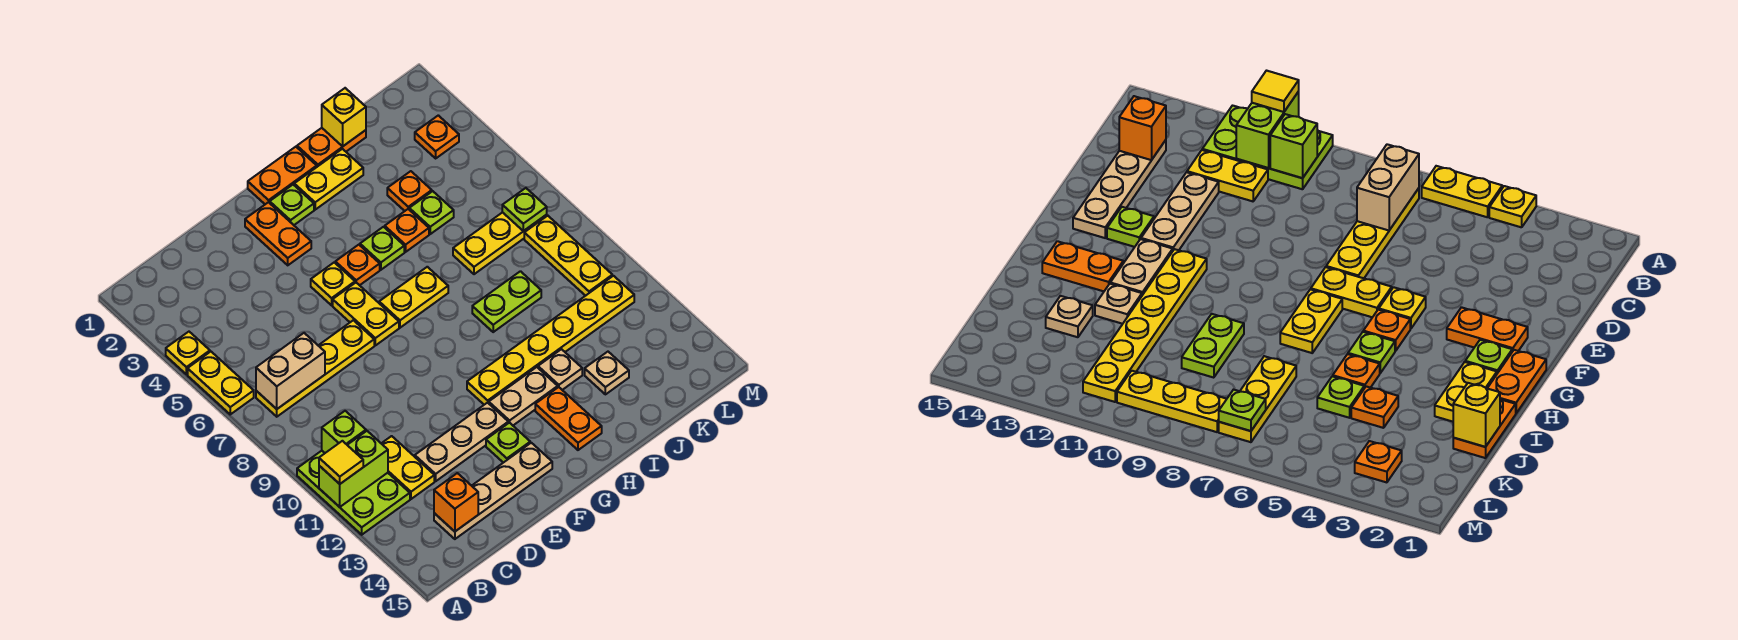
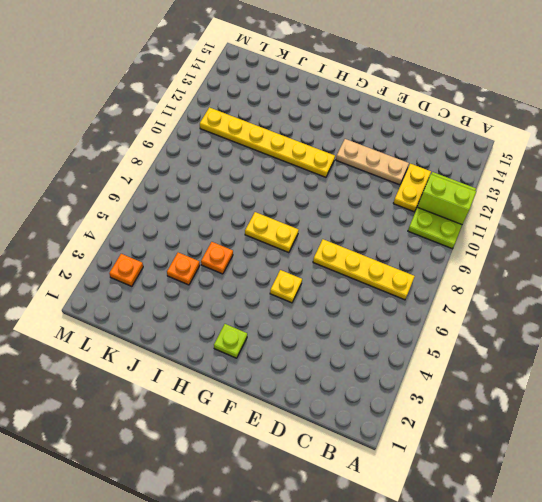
none -> yellow 1x1 plate [166,332,210,374]
none -> yellow 1x2 plate [188,352,254,414]
none -> tan 1x4 plate [434,443,552,539]
none -> orange 1x2 plate [245,202,311,265]

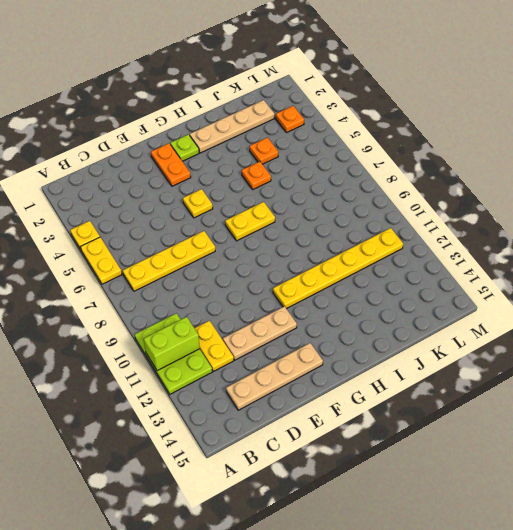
tan 1x4 plate [190,100,274,153] -> yellow 1x2 plate [294,149,363,210]
none -> yellow 1x2 plate [333,283,399,345]
none -> lime 1x1 plate [486,423,530,463]
none -> orange 1x2 plate [248,147,317,204]
none -> orange 1x1 plate [335,245,380,285]

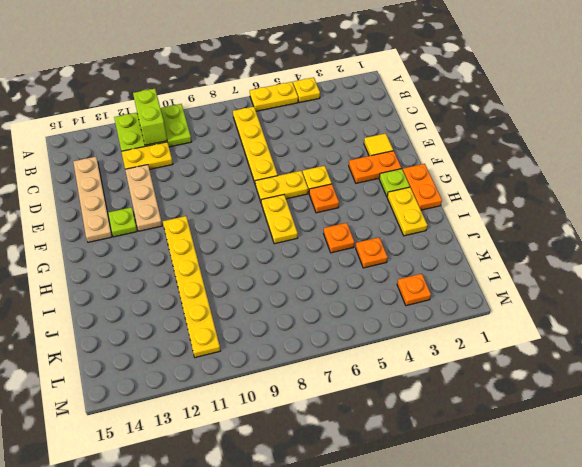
yellow 1x1 tile [364,133,393,156] -> yellow 1x1 tile moved to [319,441,363,484]
none -> tan 1x2 plate [489,367,558,425]
none -> lime 1x1 plate [360,227,404,270]
none -> orange 1x2 plate [535,387,602,450]
none -> orange 1x2 plate [297,128,366,167]

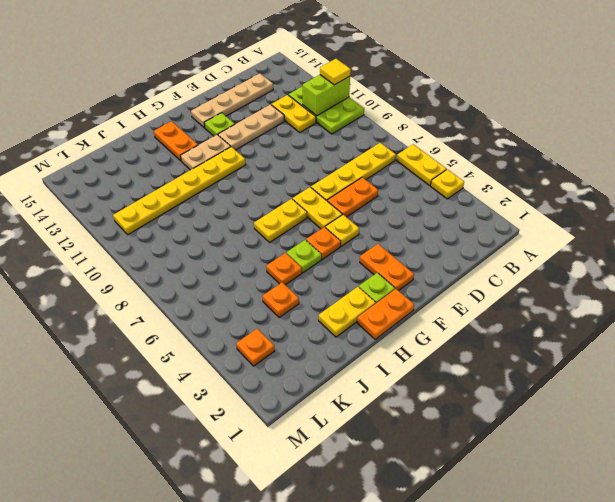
orange 1x2 plate [327,177,378,217] -> orange 1x2 plate moved to [297,128,366,167]
none -> lime 1x2 plate [472,271,541,332]
none -> tan 1x1 plate [538,349,582,390]
none -> lime 1x1 plate [409,191,454,234]
none -> yellow 1x3 plate [453,212,547,274]

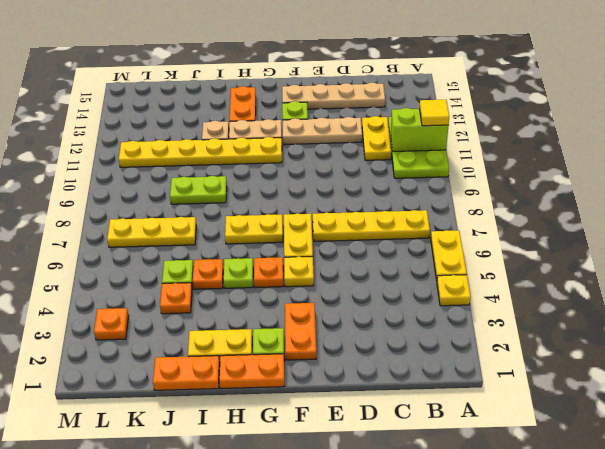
none -> tan 1x1 plate [585,352,629,394]
none -> yellow 1x3 plate [524,216,612,296]
none -> tan 1x2 brick [256,333,325,409]
none -> lime 1x1 brick [322,411,366,453]

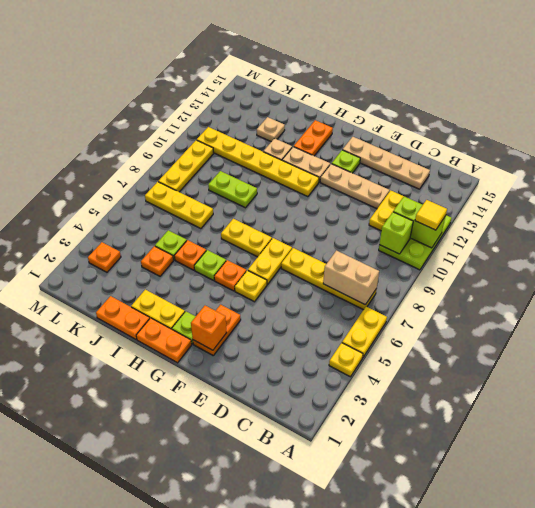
orange 1x1 brick [191,306,227,350] -> orange 1x1 brick moved to [434,473,478,531]
none -> yellow 1x1 brick [322,88,366,146]
none -> lime 1x1 plate [502,188,547,231]

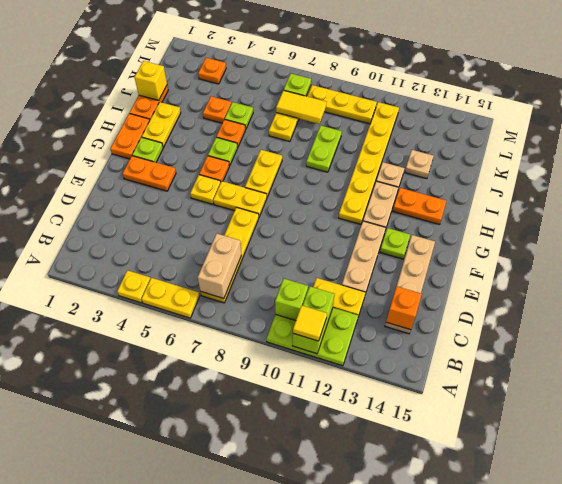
yellow 1x2 tile [276,90,326,124] -> none

